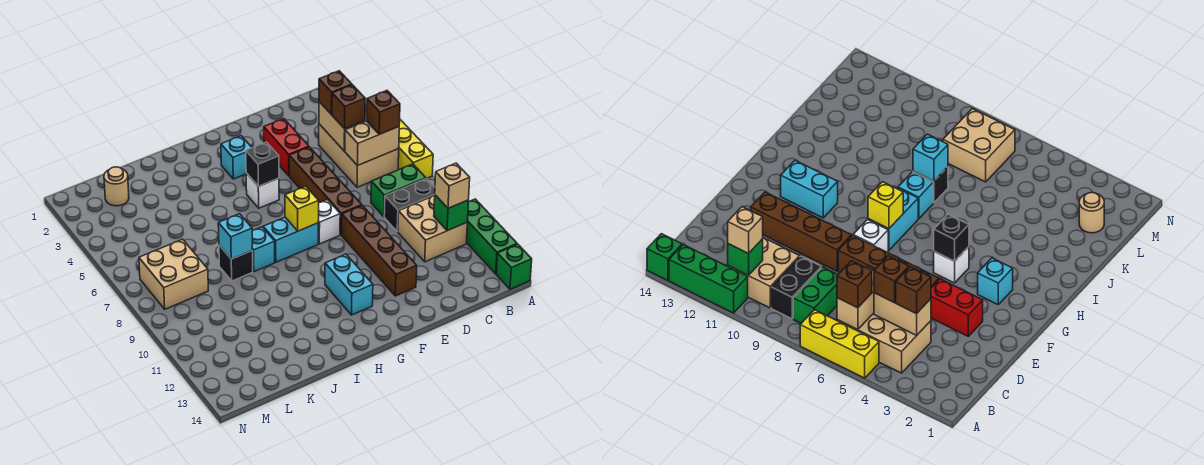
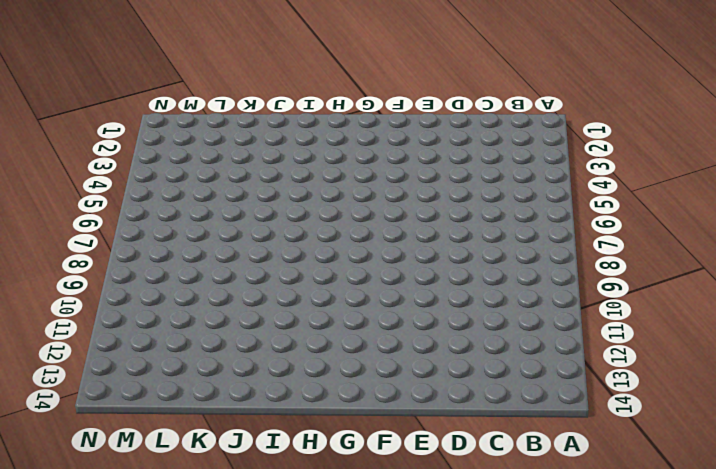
none -> yellow 1x3 brick [398,120,433,178]
none -> green 1x3 brick [466,199,517,274]
none -> green 1x1 brick [496,244,532,289]

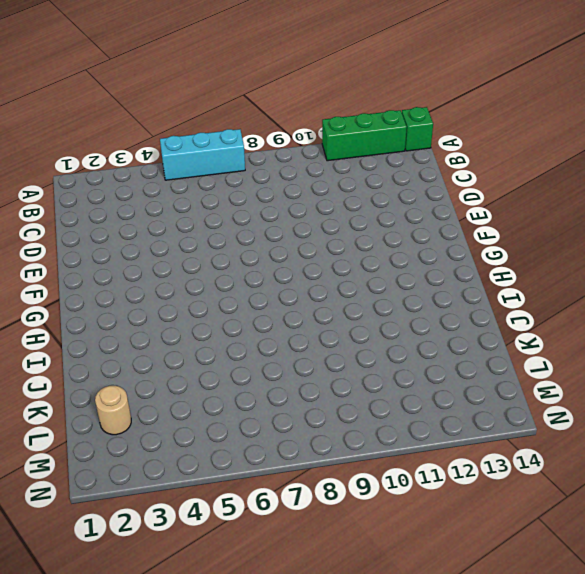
cyan 1x3 brick [160,129,245,180] -> yellow 1x3 brick [398,120,433,178]
none -> tan 2x3 brick [319,113,399,187]
none -> green 1x2 brick [371,164,426,217]
none -> black 1x2 brick [384,178,435,232]

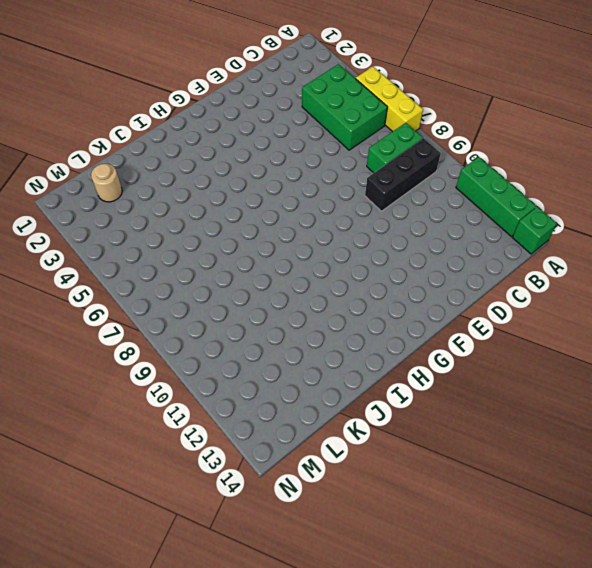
green 2x3 brick [302,64,387,150] -> tan 2x3 brick [319,113,399,187]
black 1x3 brick [365,138,441,211] -> black 1x2 brick [384,178,435,232]
none -> tan 2x2 brick [398,196,467,262]
none -> red 1x2 brick [264,119,309,176]
none -> brown 1x4 brick [289,147,362,235]

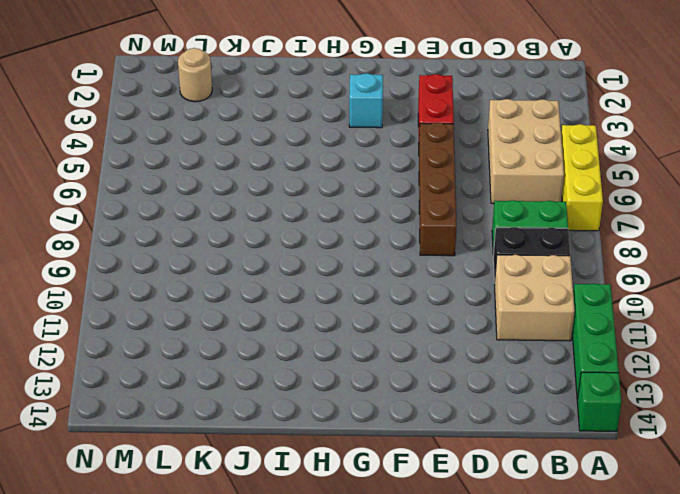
none -> brown 1x4 brick [342,205,417,296]
none -> white 1x1 brick [318,200,340,244]
none -> white 1x1 brick [246,173,279,208]

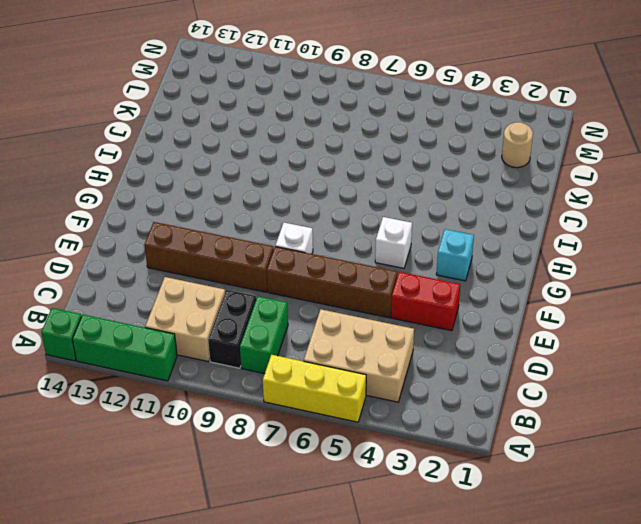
none -> cyan 1x2 brick [263,217,318,262]
none -> cyan 1x2 brick [325,254,373,315]
none -> cyan 1x1 brick [252,227,275,272]

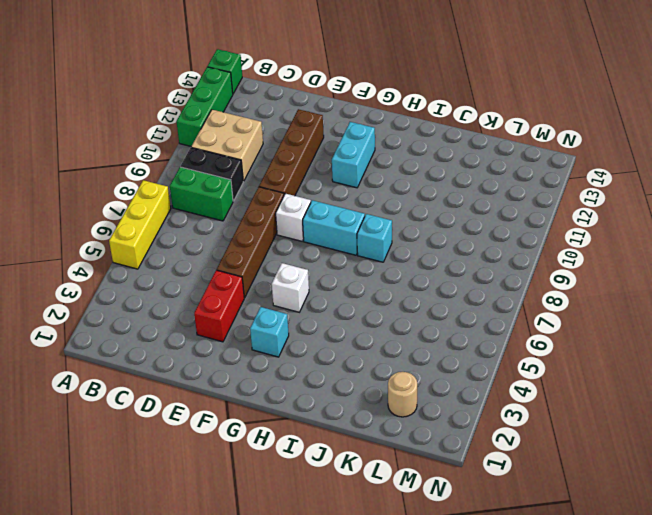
none -> tan 2x3 brick [319,113,399,187]
none -> black 1x1 brick [219,245,253,281]
none -> tan 2x2 brick [139,239,208,309]

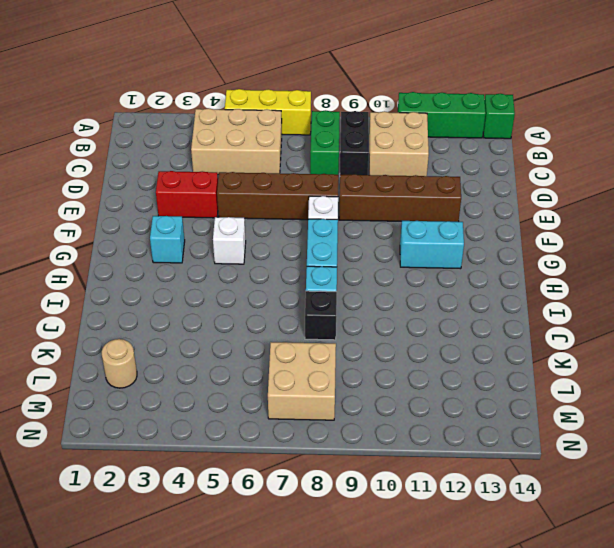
none -> tan 1x2 brick [345,121,399,166]
none -> green 1x1 brick [434,195,469,231]
none -> tan 1x2 brick [319,102,365,151]

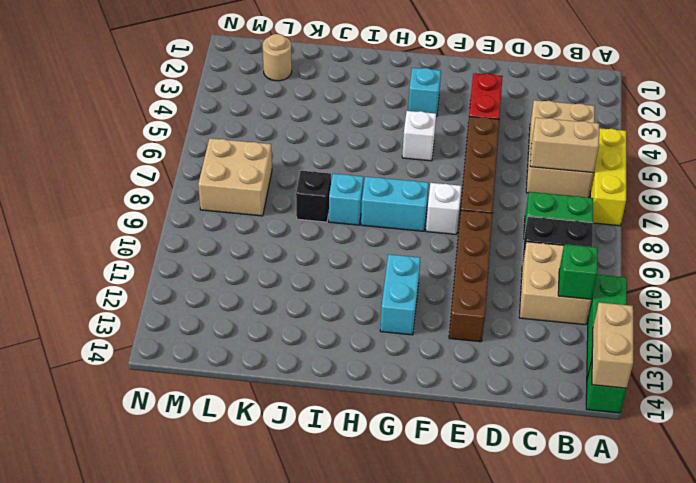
tan 1x2 brick [592,303,633,388] -> tan 1x2 brick moved to [319,102,365,151]
none -> black 1x1 brick [246,142,279,186]
none -> yellow 1x1 brick [285,186,319,231]
none -> cyan 1x1 brick [218,214,252,259]

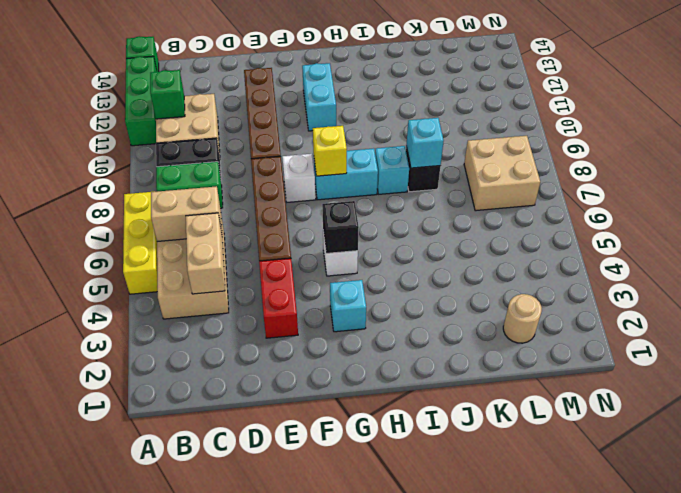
none -> brown 1x1 brick [366,91,400,134]
none -> tan 1x1 brick [435,163,470,208]
none -> brown 1x1 brick [319,71,352,114]

